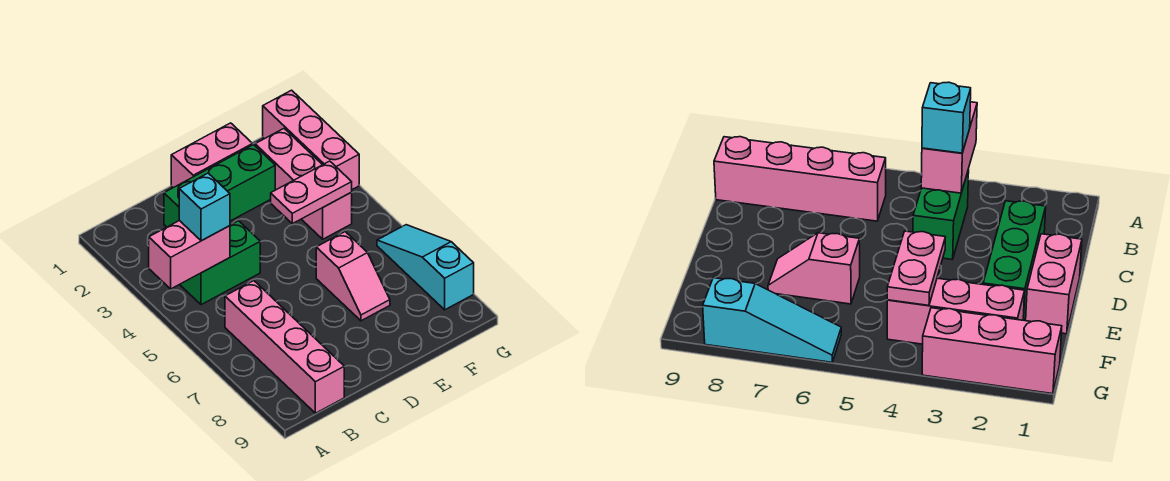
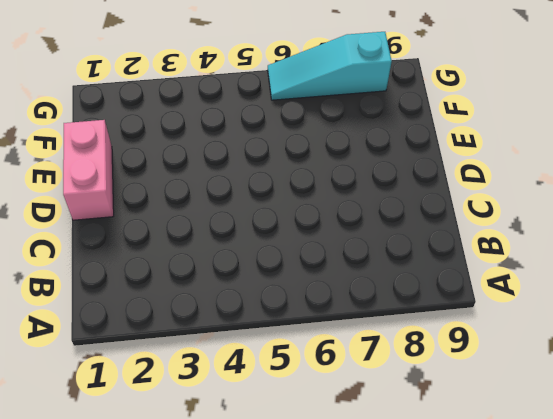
none -> green 1x2 brick [180,221,260,305]
none -> pink 1x4 brick [225,281,344,413]

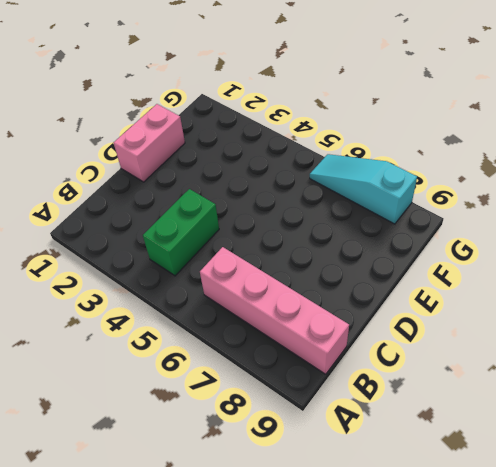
none -> green 1x3 brick [164,145,275,227]
none -> pink 1x2 slope [316,232,390,321]

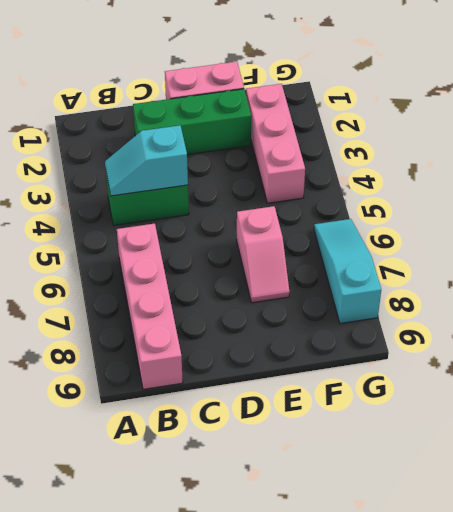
cyan 1x2 slope [105,125,188,196] -> pink 1x2 brick [149,220,230,289]
none -> pink 1x3 brick [263,90,359,190]
none -> pink 1x2 plate [271,161,352,224]

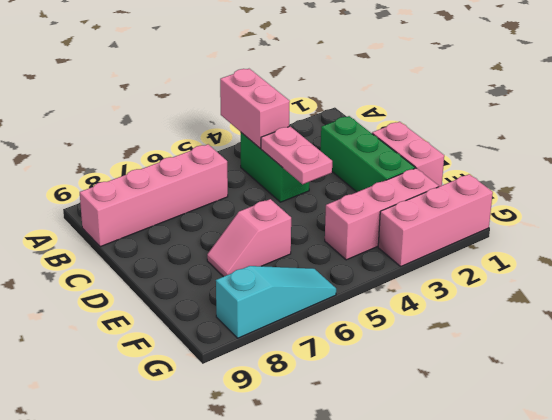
pink 1x2 plate [261,126,332,184] -> pink 1x2 plate moved to [271,161,352,224]
none -> cyan 1x1 brick [179,173,230,241]

